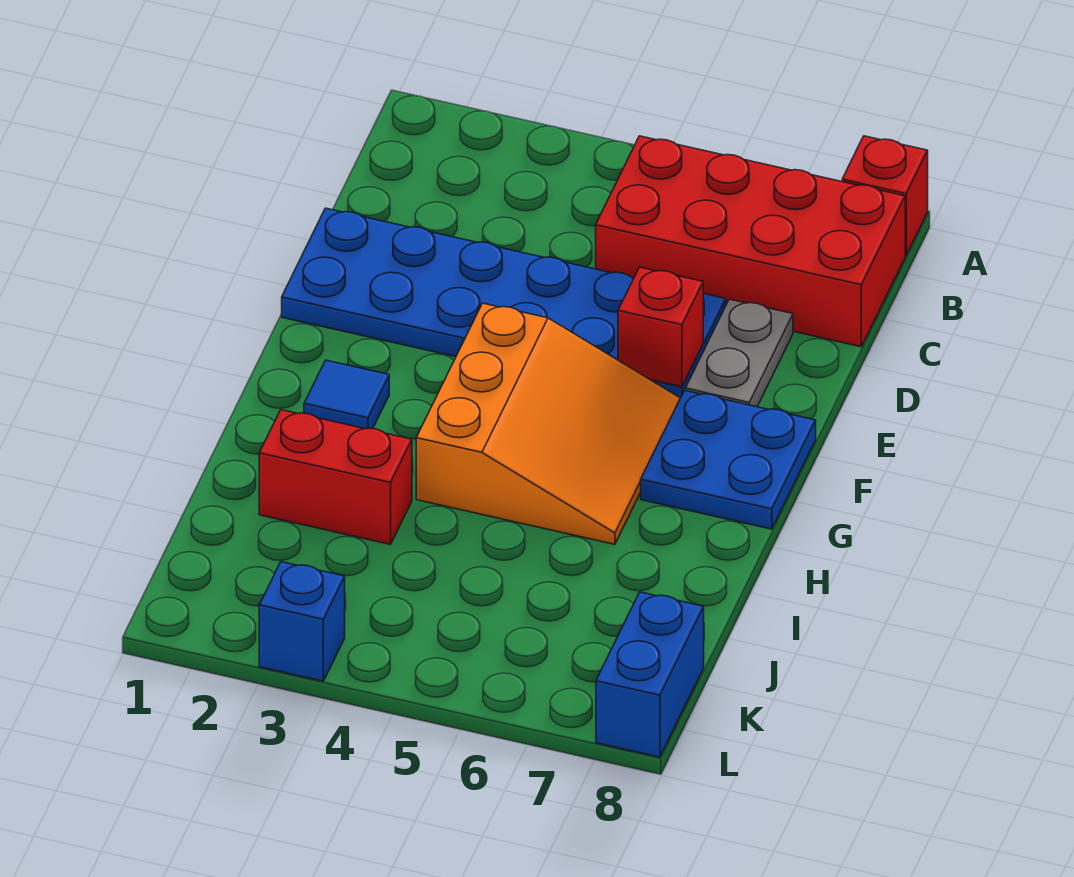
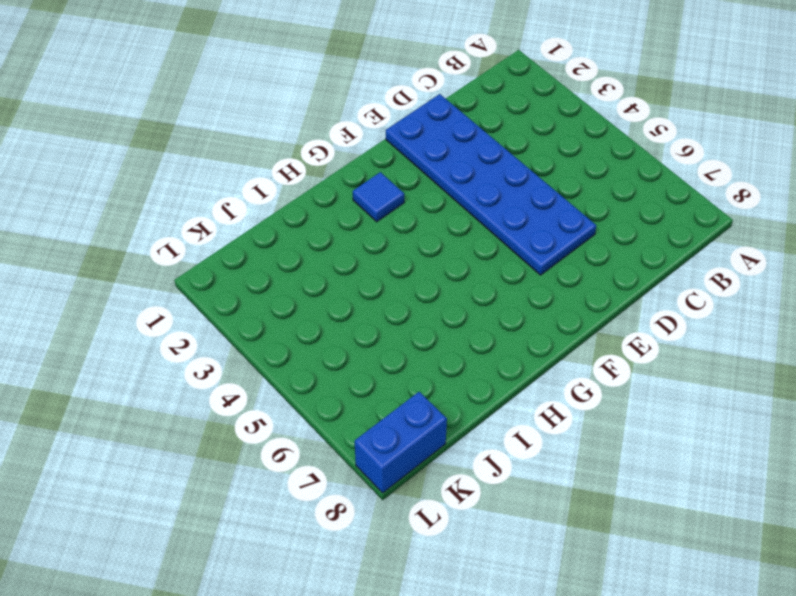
none -> red 1x1 brick [842,136,928,255]
none -> red 2x4 brick [596,136,905,347]

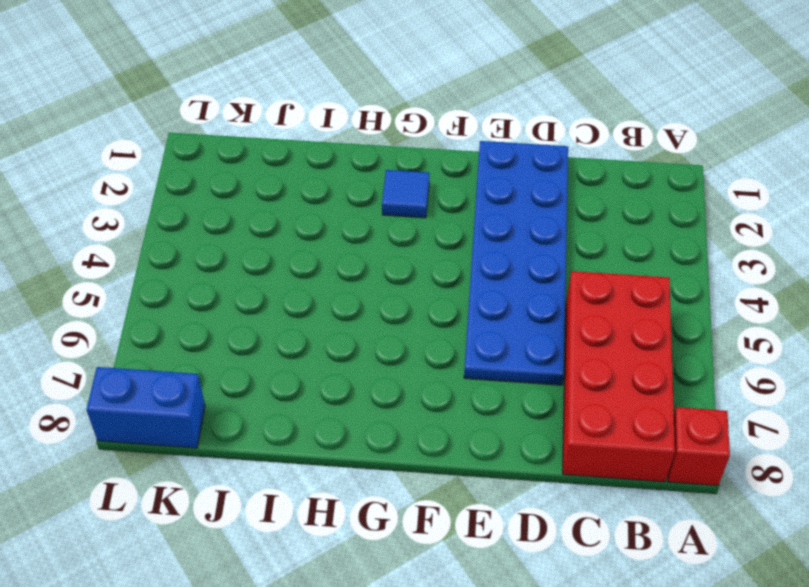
none -> grey 1x2 plate [685,299,793,407]
none -> orange 3x3 slope [416,303,680,544]

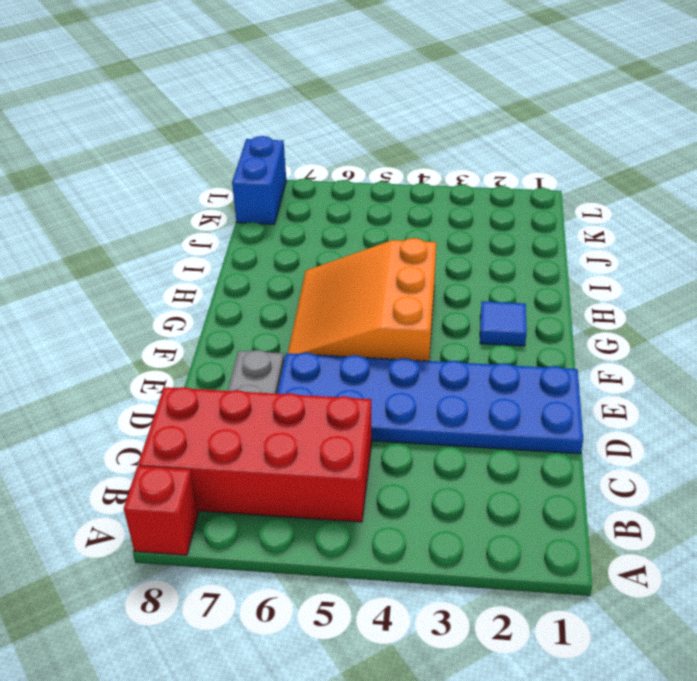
none -> blue 2x2 plate [641,391,816,529]
none -> red 1x2 brick [259,410,412,544]

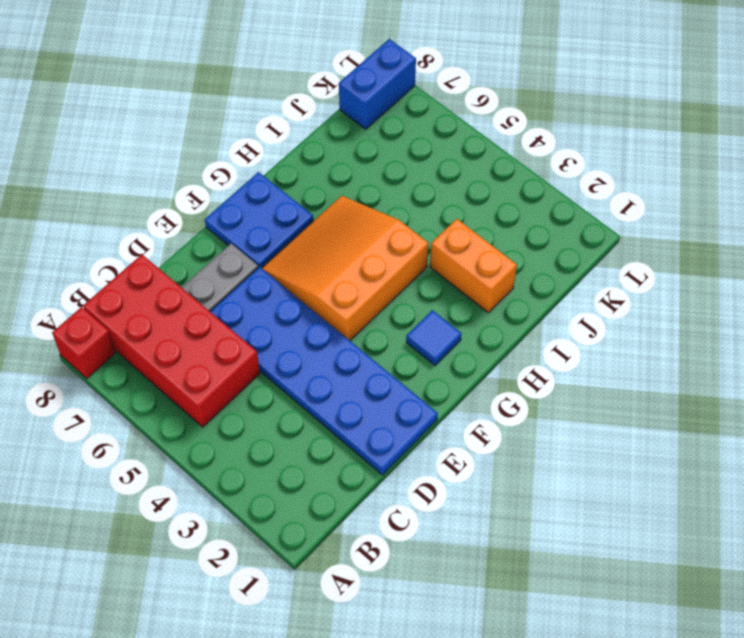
orange 1x2 brick [430,219,517,313] -> red 1x2 brick [259,410,412,544]
none -> blue 1x1 brick [259,562,345,681]
none -> red 1x1 brick [618,267,703,387]

